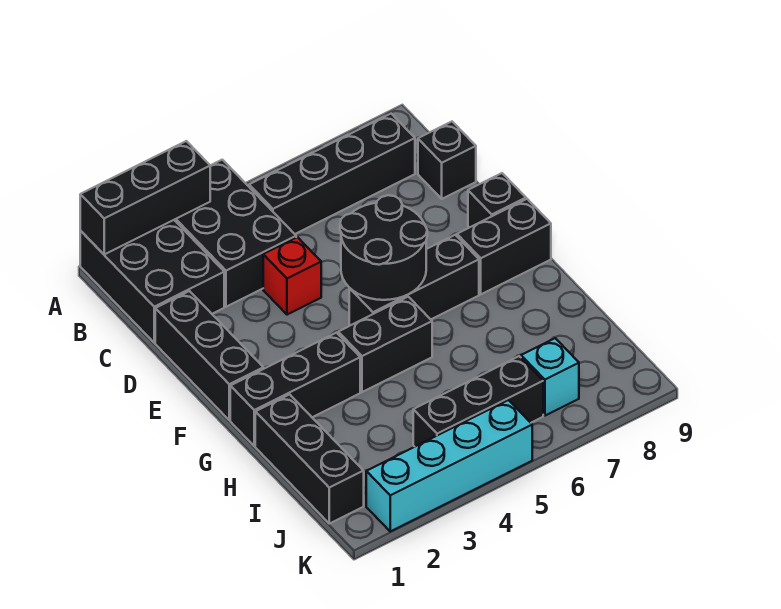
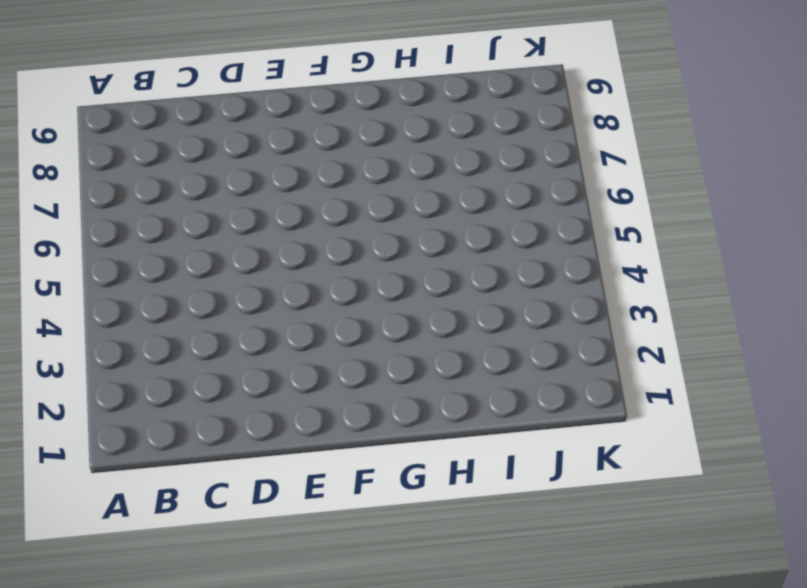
none -> black 2x3 brick [80,220,224,343]
none -> black 2x3 brick [175,160,296,307]
none -> black 1x4 brick [249,114,415,234]

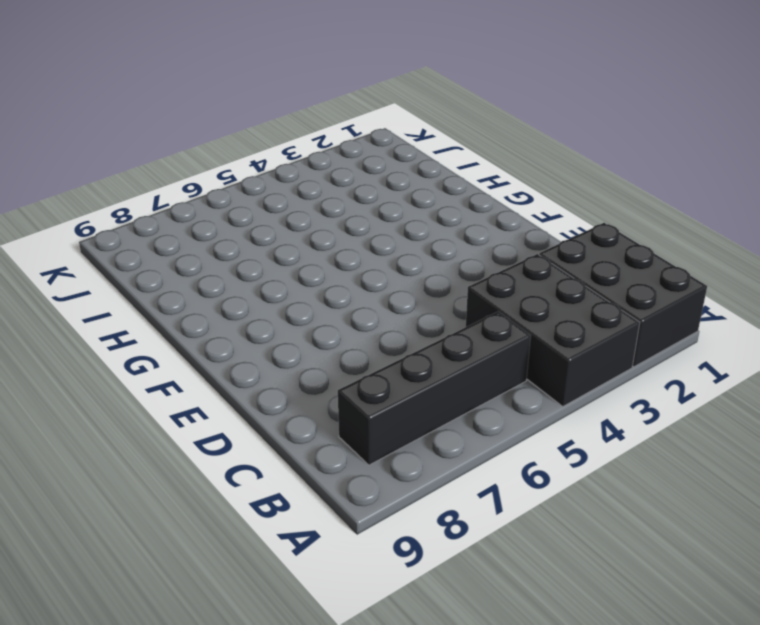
none -> black 1x1 brick [418,122,476,199]
none -> black 1x3 brick [155,291,263,420]
none -> red 1x1 brick [263,237,321,315]

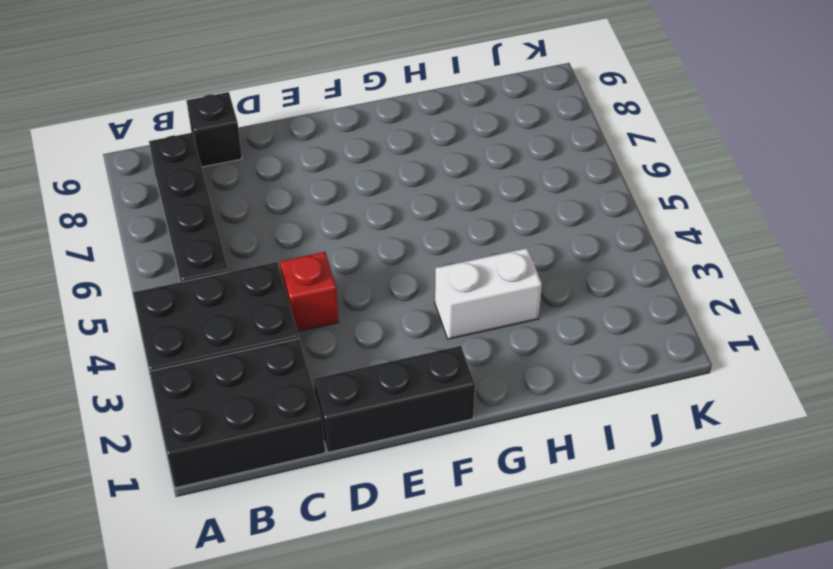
white 1x2 brick [435,248,542,339] -> black 1x3 brick [230,333,360,446]
none -> black 1x1 brick [468,173,526,228]
none -> black 1x3 brick [349,235,479,325]
none -> black 1x2 brick [457,199,551,294]

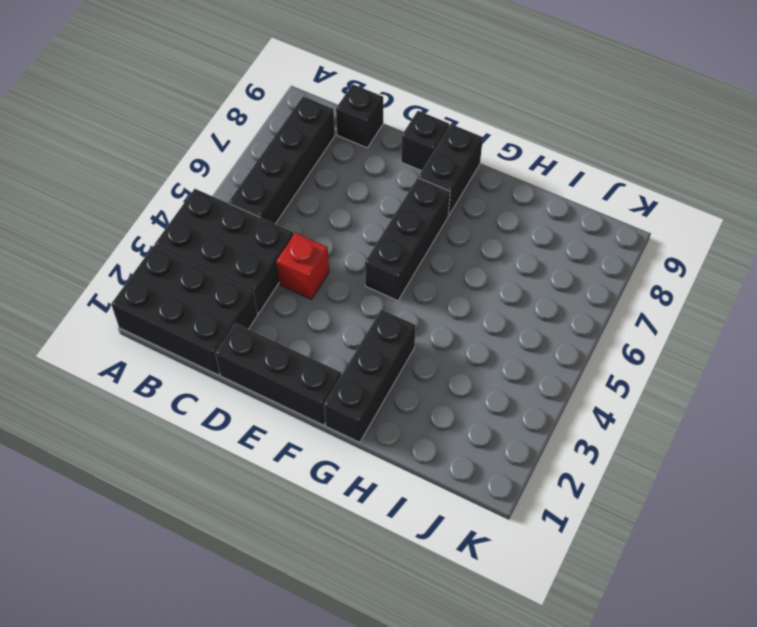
none -> black 1x2 brick [338,297,432,392]
none -> black 1x3 brick [255,394,364,524]
none -> black 1x3 brick [413,356,543,447]

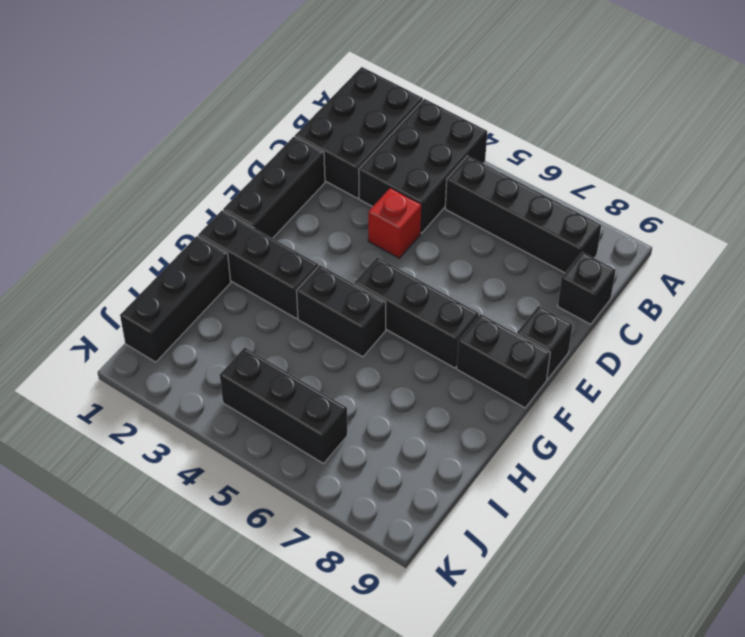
none -> cyan 1x1 brick [521,338,579,416]
none -> cyan 1x4 brick [366,400,532,531]
none -> black 1x3 brick [80,141,210,254]

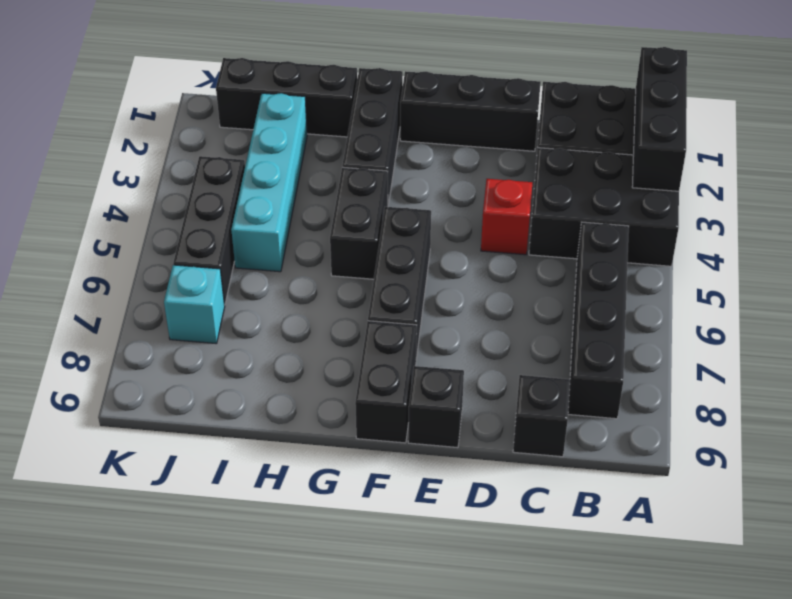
cyan 1x4 brick [231,93,307,272] -> cyan 1x4 brick moved to [366,400,532,531]
none -> black 2x2 round brick [340,195,427,300]

